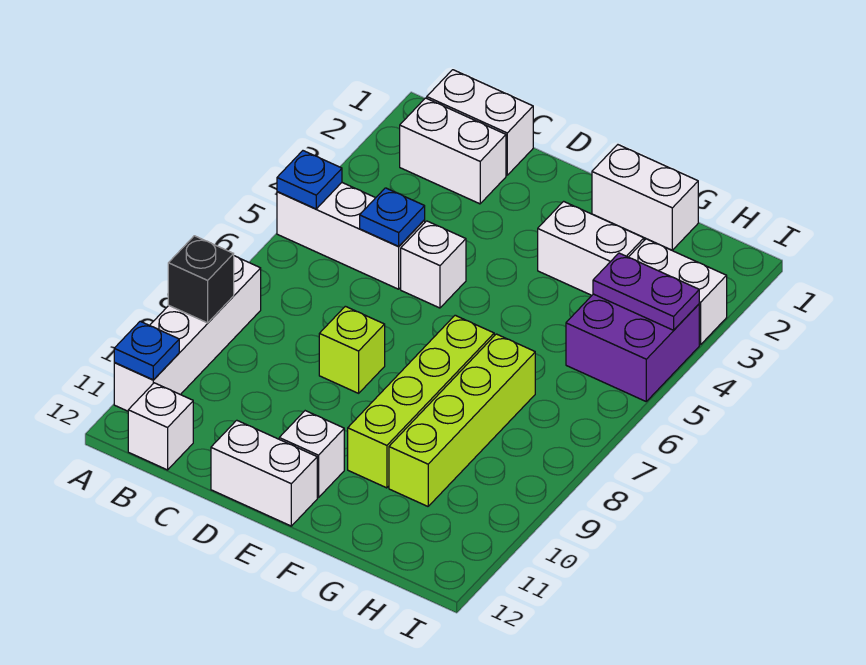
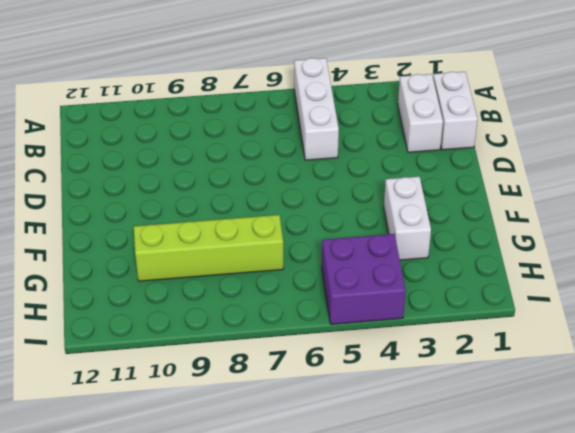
none -> white 1x4 brick [114,256,261,411]
none -> white 1x1 brick [128,383,193,470]
none -> white 1x1 brick [401,221,466,308]

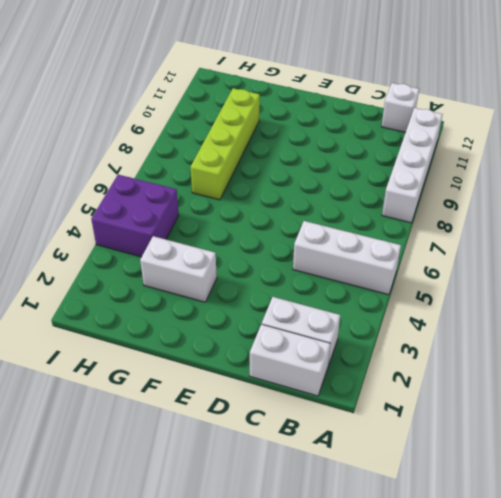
none -> white 1x1 brick [401,221,466,308]
none -> lime 1x1 brick [319,306,385,393]
none -> white 1x2 brick [211,420,317,526]

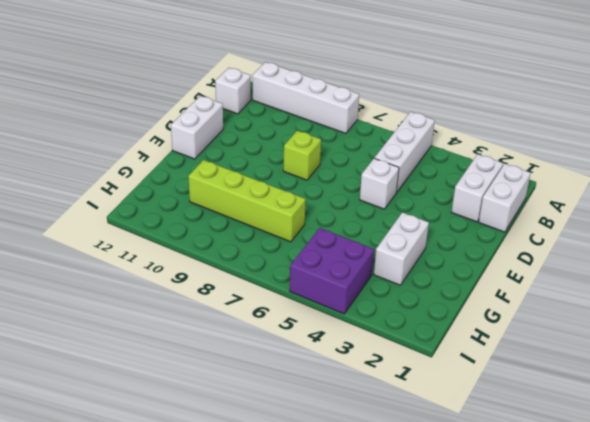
none -> white 1x1 brick [279,411,344,498]
none -> white 1x2 brick [592,145,698,250]
none -> lime 1x4 brick [348,315,494,488]

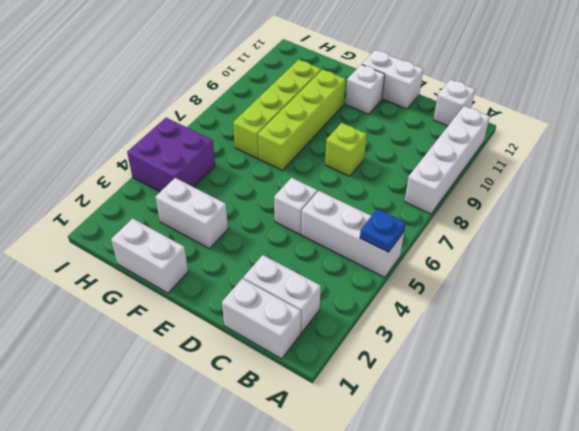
none -> white 1x2 brick [629,239,727,345]
none -> black 1x1 brick [168,236,234,323]
none -> blue 1x1 plate [114,321,179,380]

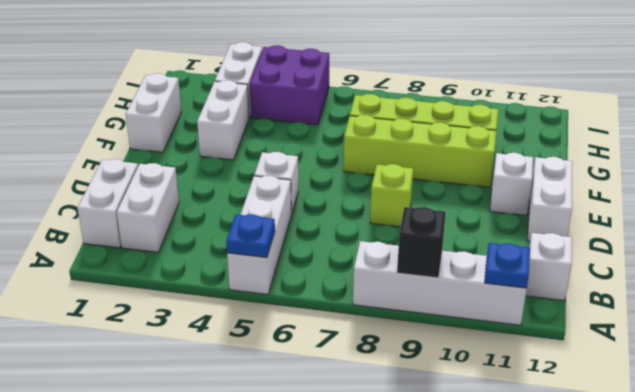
none -> blue 1x1 plate [360,188,425,246]
none -> purple 1x2 plate [593,253,699,330]

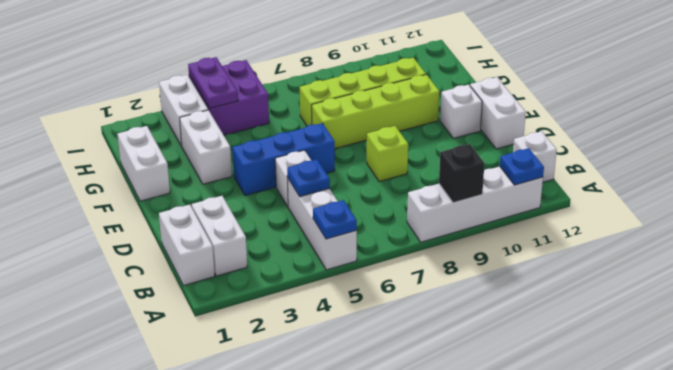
blue 1x3 brick [232,123,335,196] -> none

